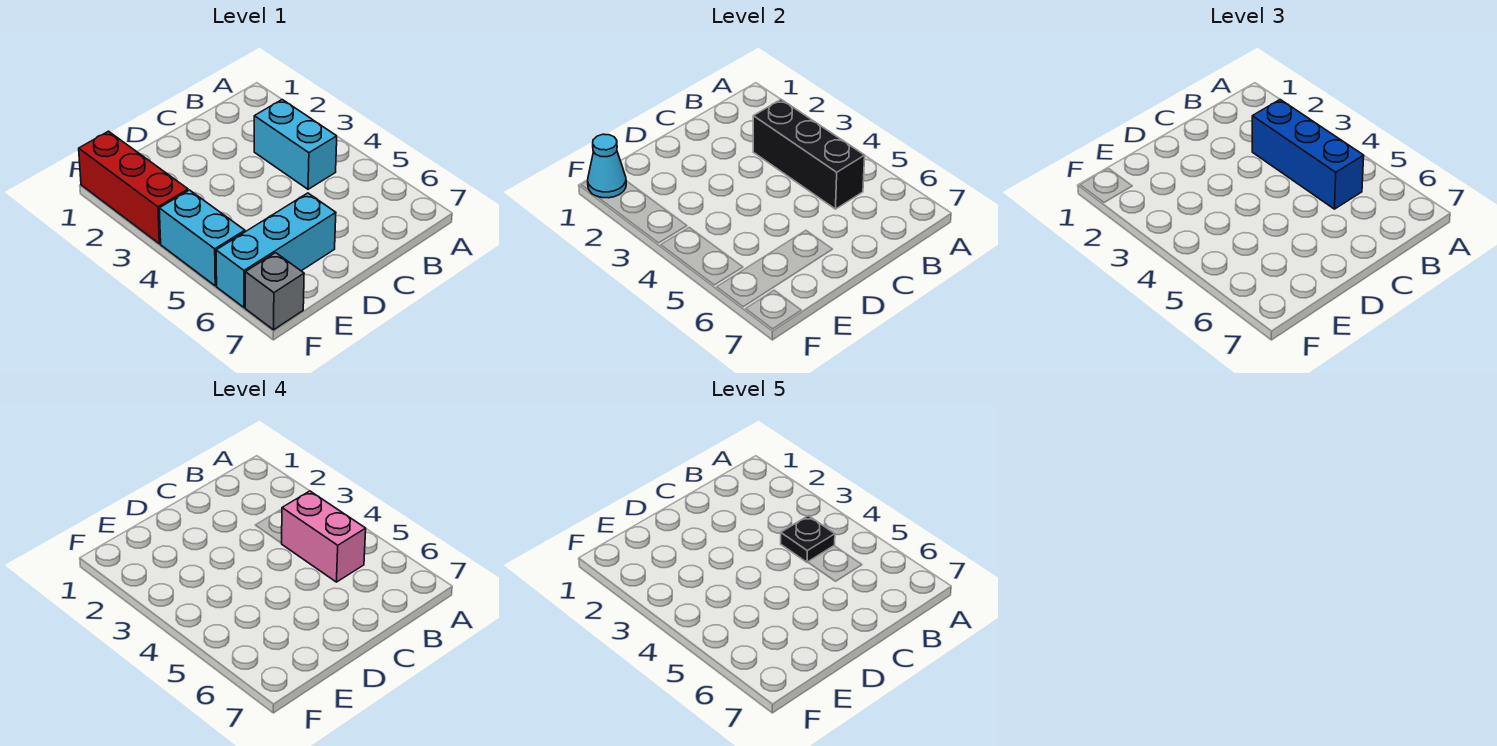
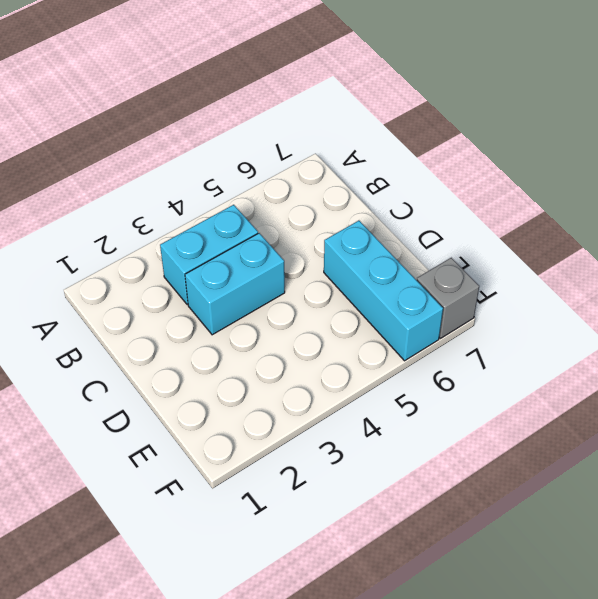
cyan 1x2 brick [185,233,285,335] -> cyan 1x2 brick moved to [159,190,245,286]
none -> red 1x3 brick [79,131,188,244]
none -> black 1x3 brick [753,100,865,209]

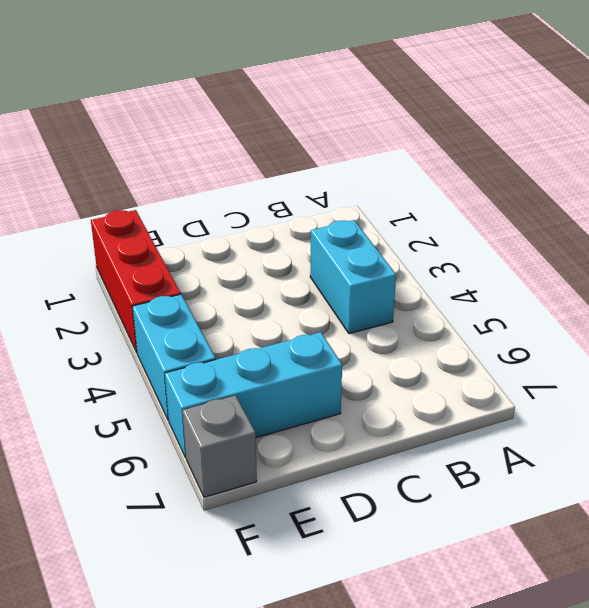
none -> black 1x3 brick [753,100,865,209]
none -> cyan 1x1 cone [588,134,626,198]

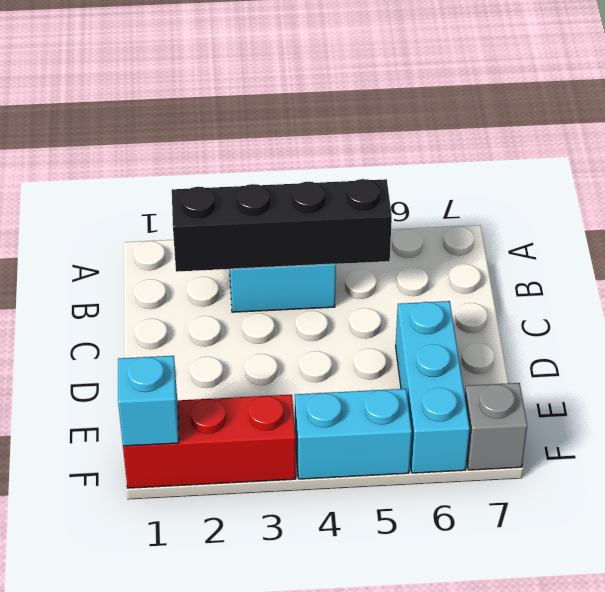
black 1x4 brick [172,179,392,272] -> black 1x3 brick [753,100,865,209]
cyan 1x1 brick [118,356,179,446] -> cyan 1x1 cone [588,134,626,198]
none -> blue 1x3 brick [1252,100,1364,209]
none -> pink 1x2 brick [281,491,366,582]

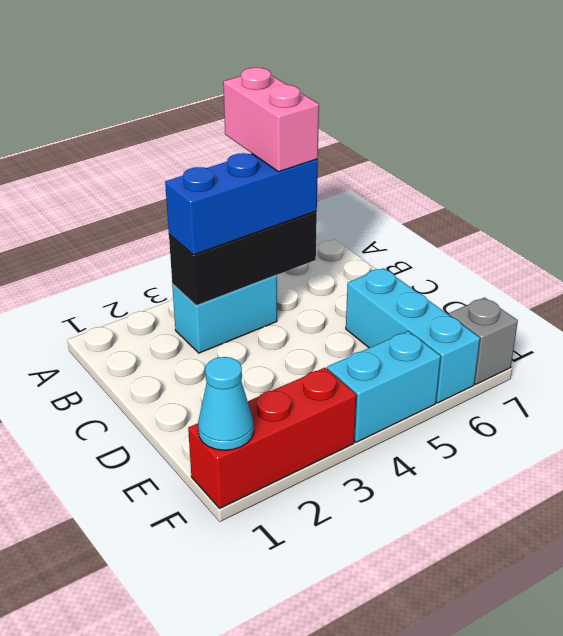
pink 1x2 brick [223,68,319,172] -> pink 1x2 brick turned to [281,491,366,582]
none -> black 1x1 plate [781,516,835,562]

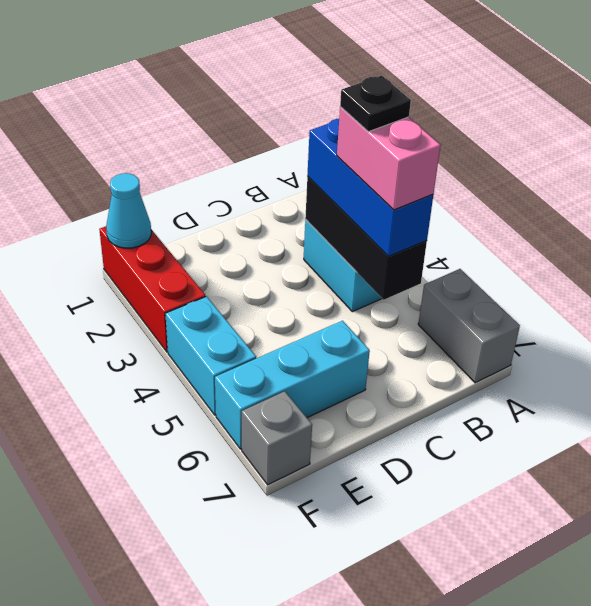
grey 1x2 brick [418,269,520,383] -> none

